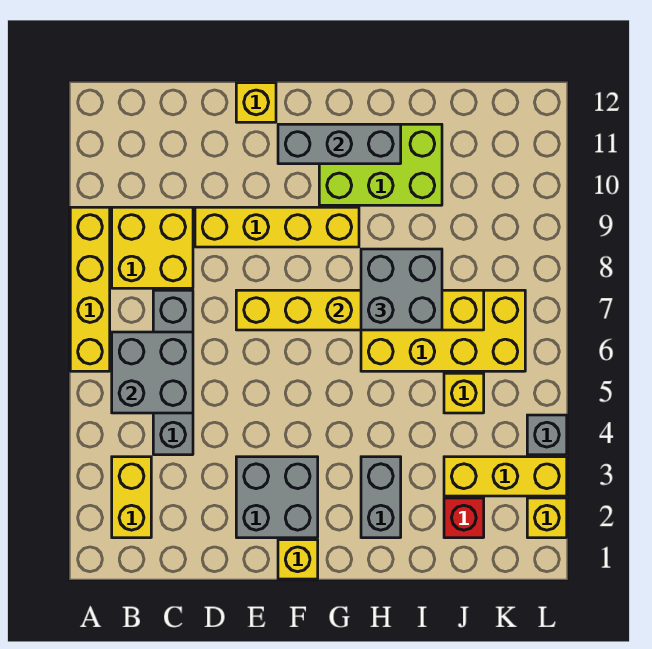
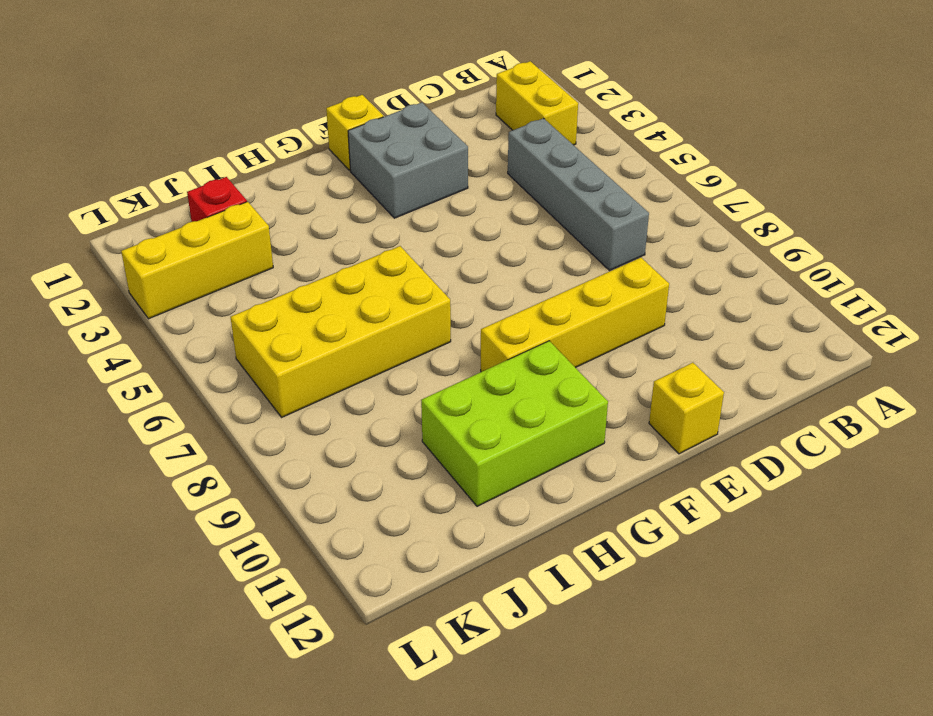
none -> yellow 1x4 brick [70,207,110,371]
none -> yellow 2x2 brick [112,207,193,288]
none -> grey 1x2 brick [361,457,401,538]

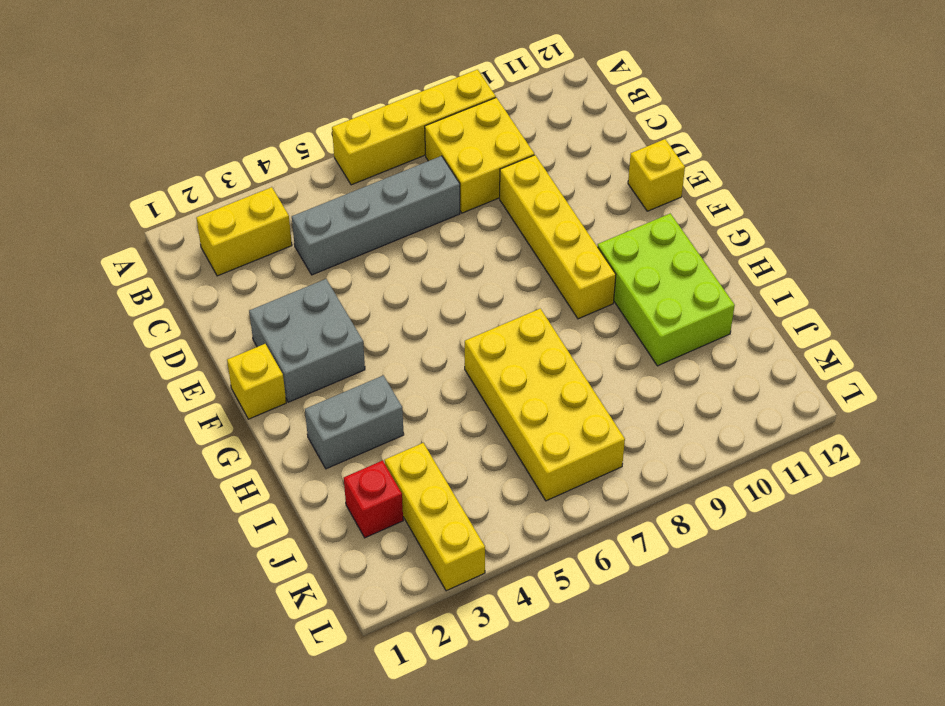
none -> yellow 1x1 brick [444,373,484,413]
none -> yellow 1x1 brick [527,498,567,538]
none -> grey 1x1 brick [527,415,567,455]

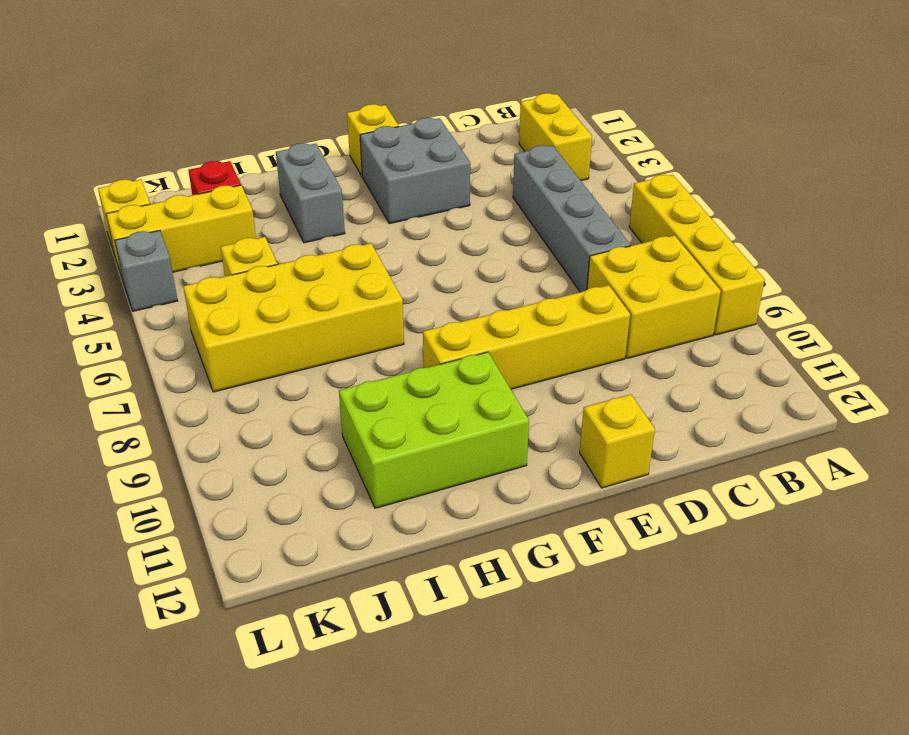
none -> grey 2x2 brick [112,332,193,413]
none -> yellow 1x6 brick [236,290,484,330]
none -> grey 1x3 brick [278,124,401,164]

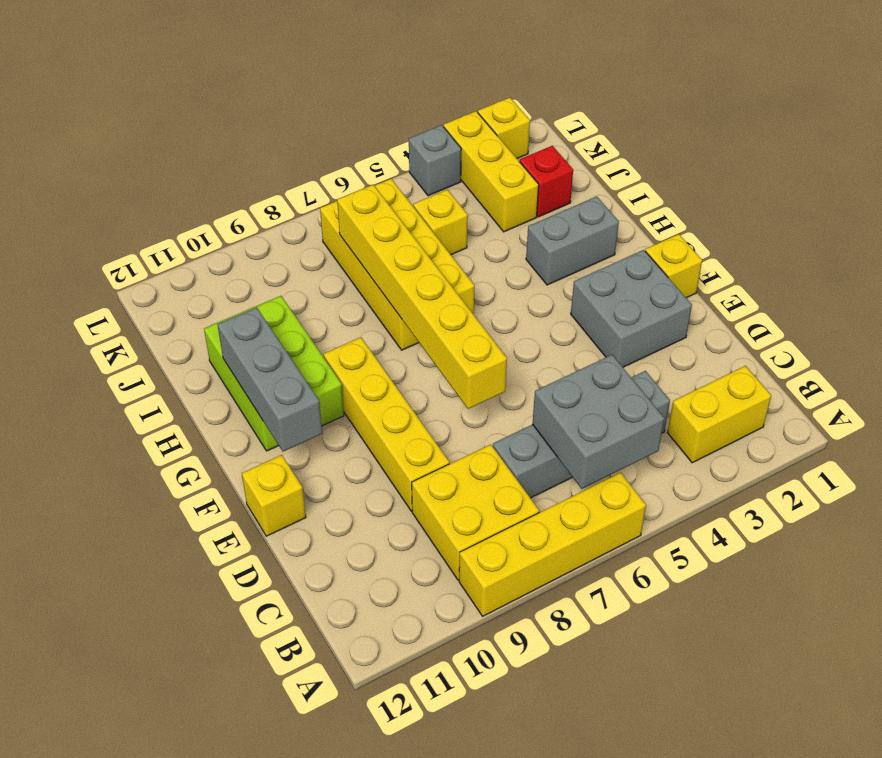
none -> grey 2x2 brick [361,249,442,330]

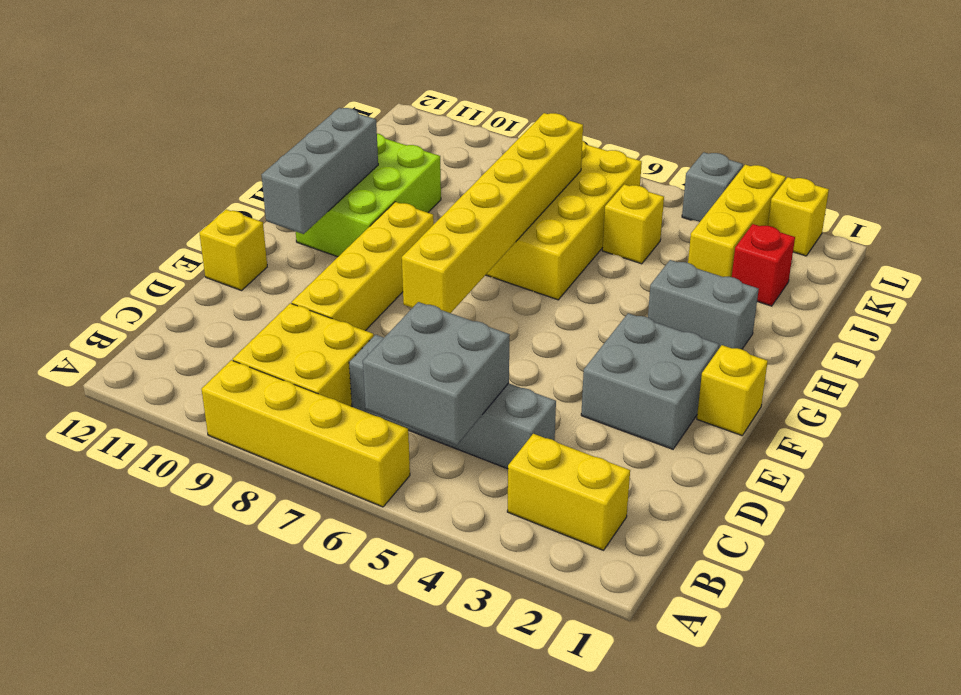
none -> grey 2x2 brick [361,249,442,330]

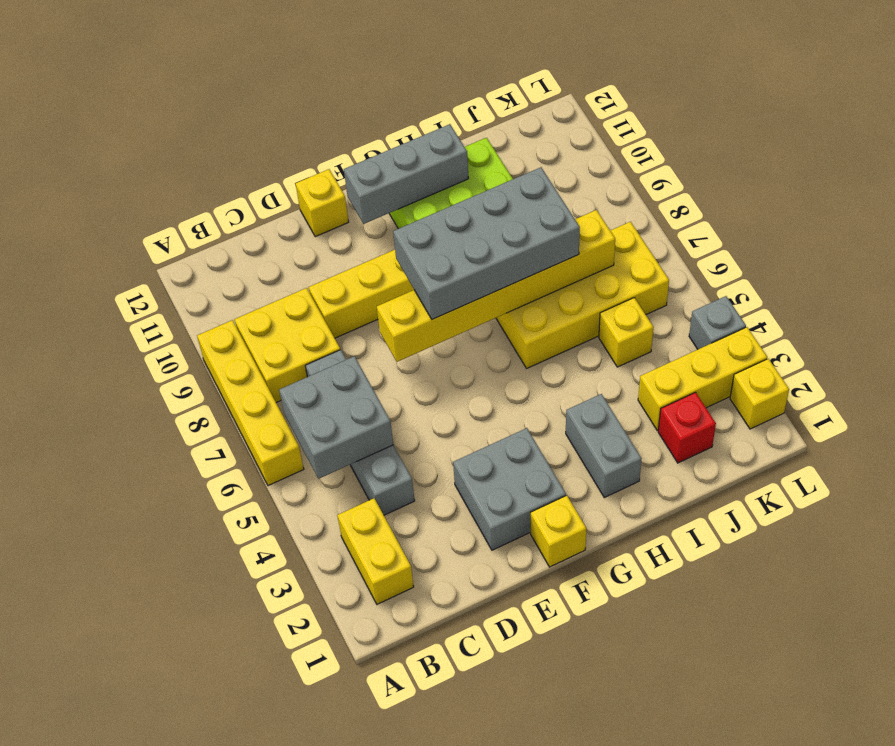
grey 2x4 brick [393,167,580,319] -> grey 2x2 brick [361,249,442,330]

